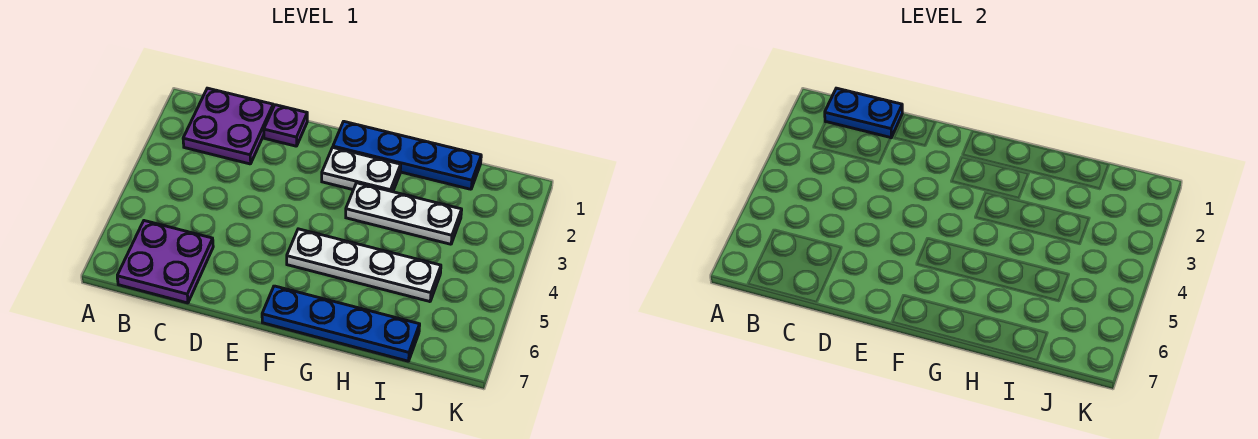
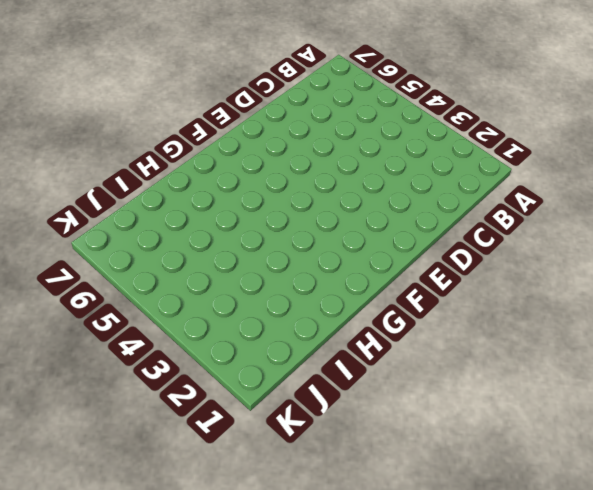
none -> purple 2x2 plate [183,88,273,164]
none -> purple 2x2 plate [117,221,213,303]

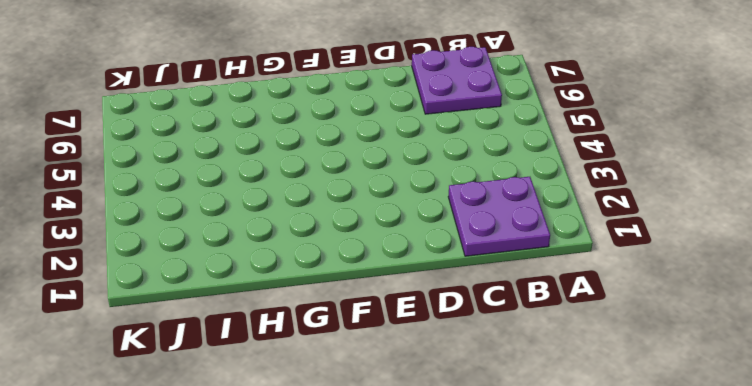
none -> purple 1x1 plate [264,105,307,146]
none -> blue 1x4 plate [333,122,481,189]

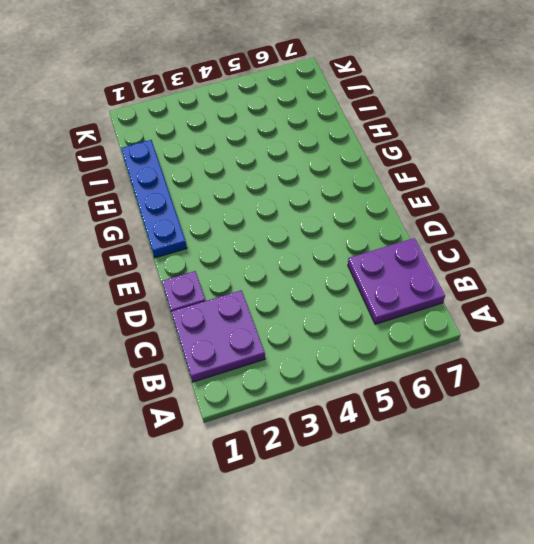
none -> white 1x2 plate [322,148,401,192]
none -> white 1x4 plate [287,229,441,302]

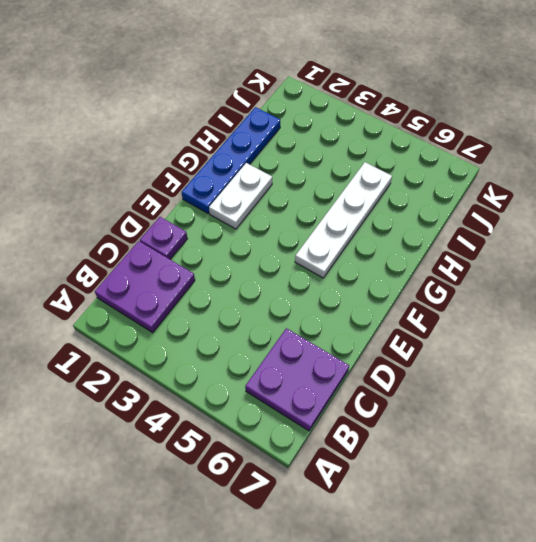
none -> blue 1x4 plate [262,286,420,361]
none -> white 1x3 plate [346,183,462,244]

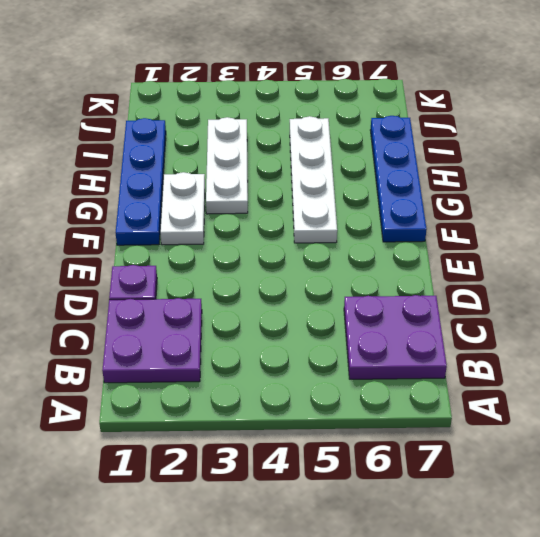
none -> blue 1x2 plate [825,88,902,137]

